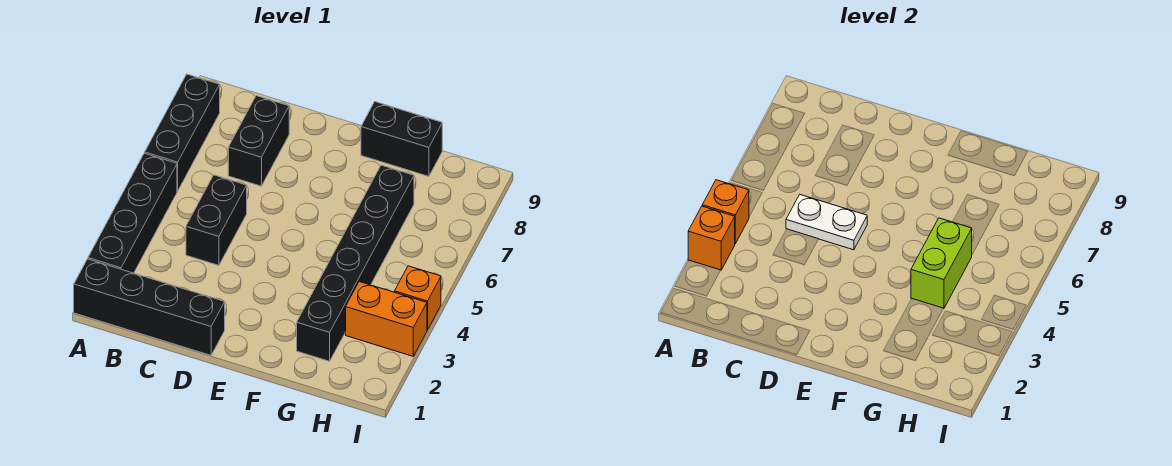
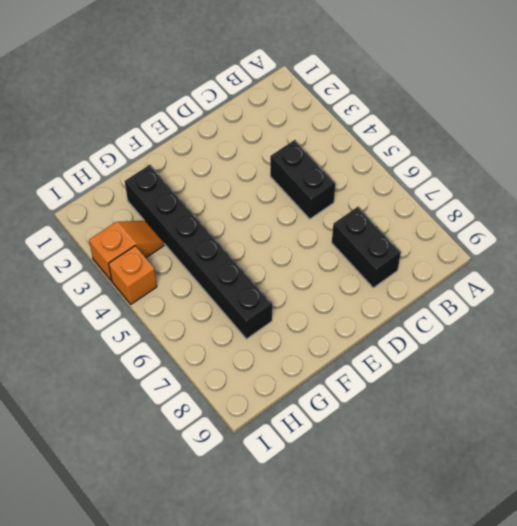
orange 1x2 slope [89,221,164,281] -> orange 1x2 brick [346,282,427,356]
none -> black 1x4 brick [74,259,225,355]
none -> black 1x4 brick [88,153,177,273]
none -> black 1x3 brick [145,74,220,191]

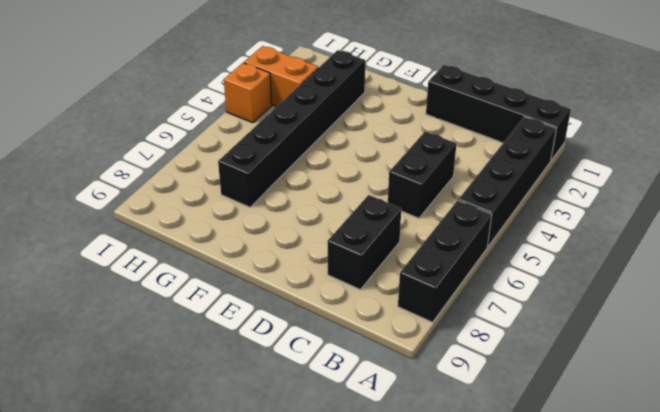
none -> black 1x2 brick [361,102,442,176]
none -> orange 1x1 brick [688,206,735,270]
none -> orange 1x1 brick [702,180,749,244]

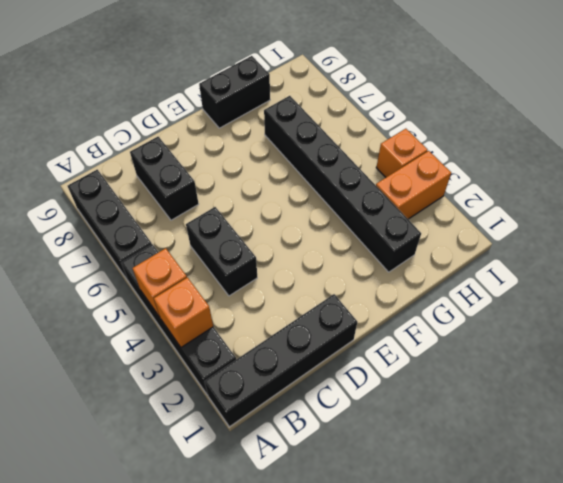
none -> white 1x2 plate [786,195,867,250]
none -> lime 1x2 brick [911,218,972,309]

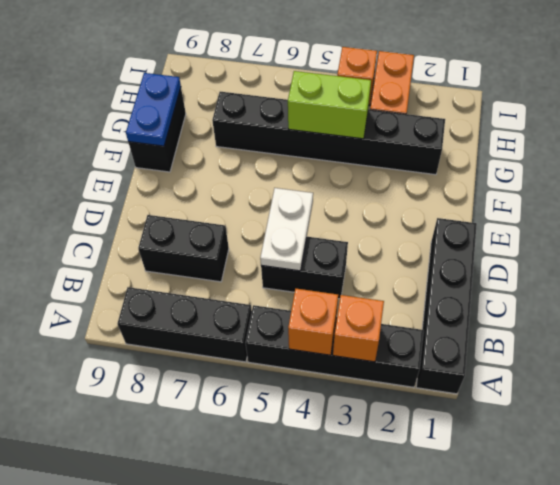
blue 1x2 plate [126,73,181,146] -> none

